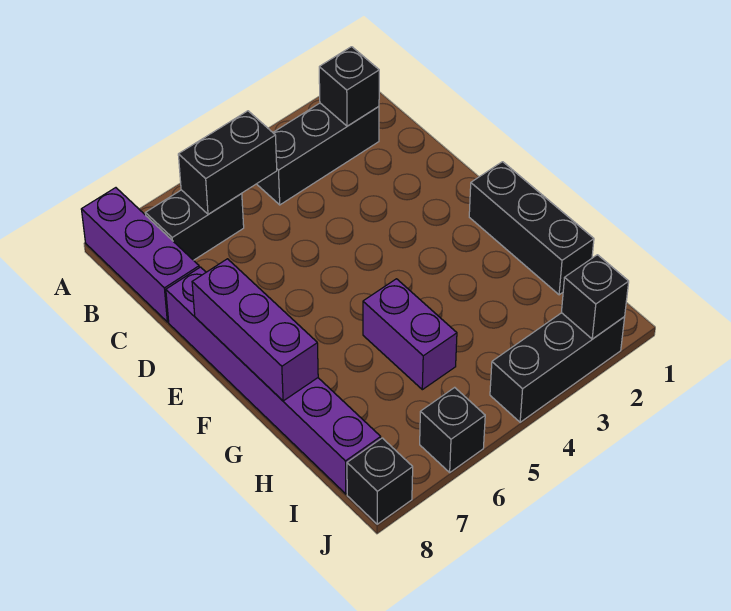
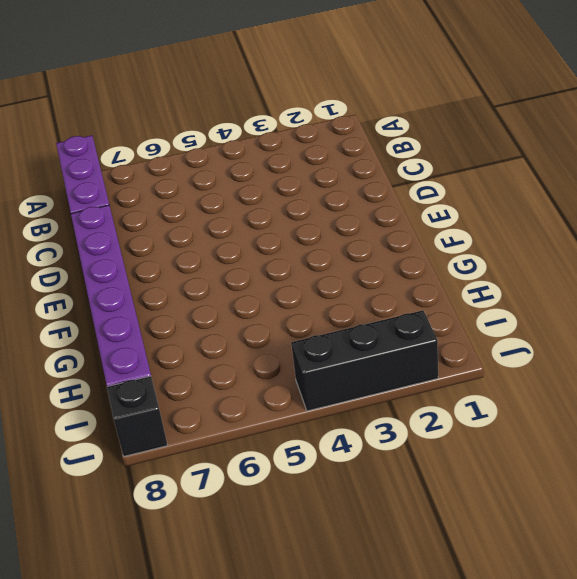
none -> black 1x3 brick [257,103,379,205]
none -> black 1x2 brick [145,190,244,260]
none -> black 1x3 brick [469,162,594,295]

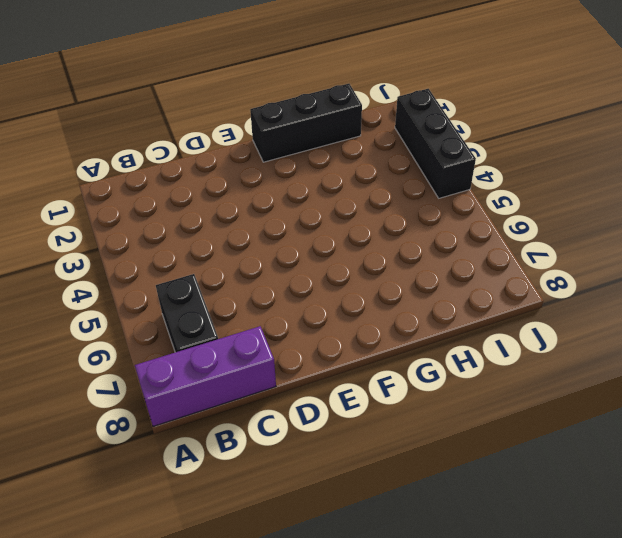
none -> black 1x3 brick [257,103,379,205]
none -> purple 1x6 brick [166,267,381,494]
none -> purple 1x2 brick [363,279,457,390]

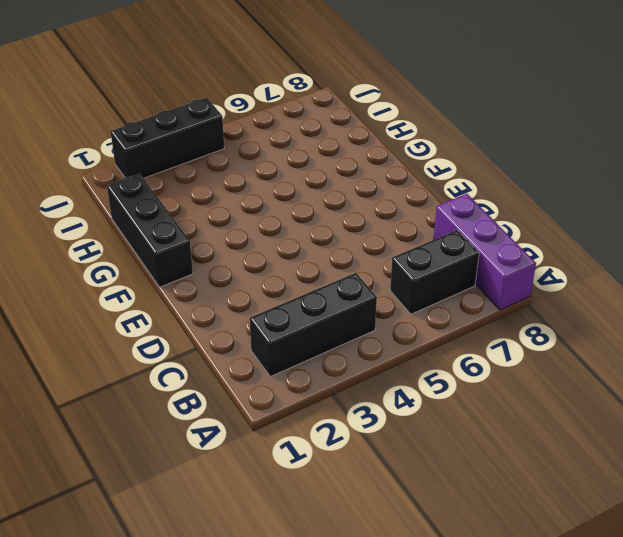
none -> purple 1x6 brick [166,267,381,494]
none -> purple 1x2 brick [363,279,457,390]
none -> black 1x1 brick [420,387,485,472]

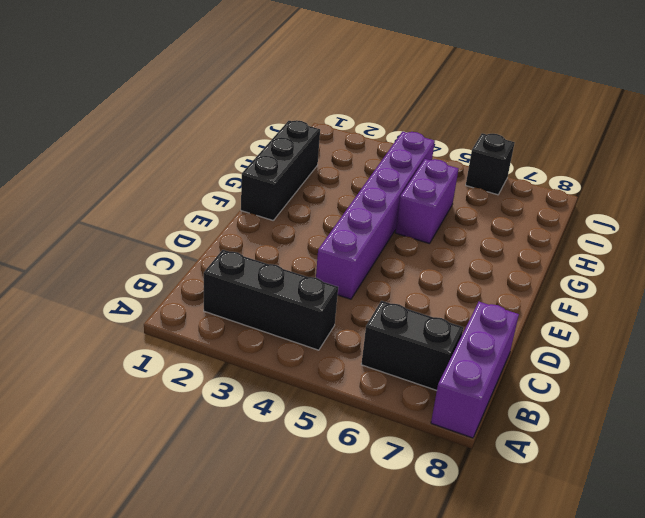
purple 1x6 brick [316,132,435,299] -> purple 1x6 brick moved to [166,267,381,494]
none -> black 1x3 brick [490,313,625,422]
none -> black 1x1 brick [347,438,413,524]
none -> black 1x1 brick [319,47,379,126]

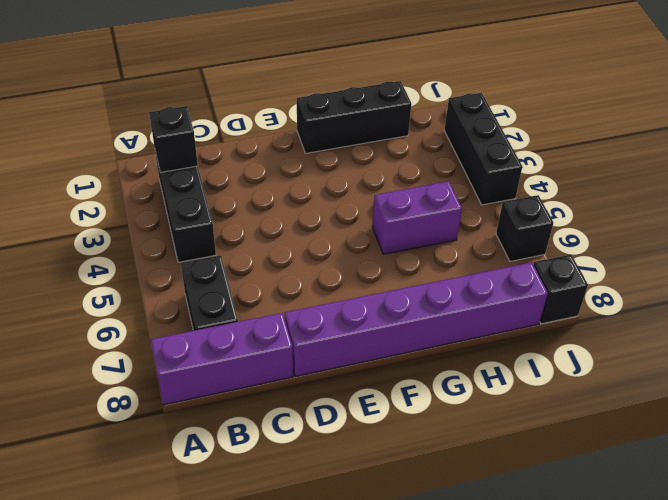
none -> black 1x2 brick [178,111,277,214]
none -> purple 1x3 brick [192,259,318,401]
none -> black 1x1 brick [561,255,629,339]

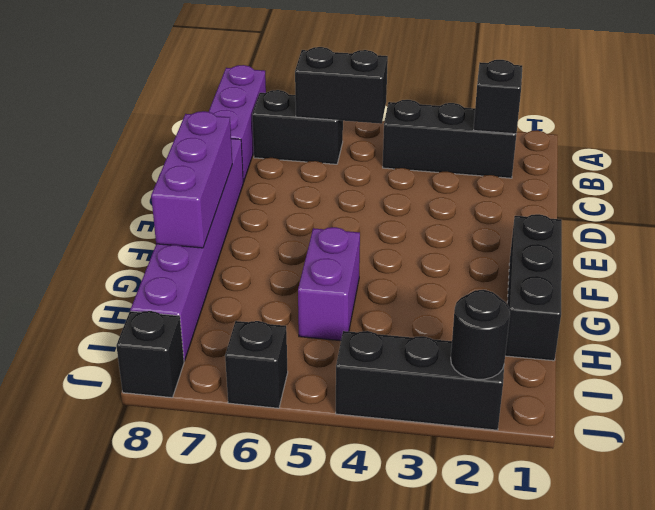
black 1x1 round brick [451,290,510,379] -> black 1x1 brick [561,255,629,339]

